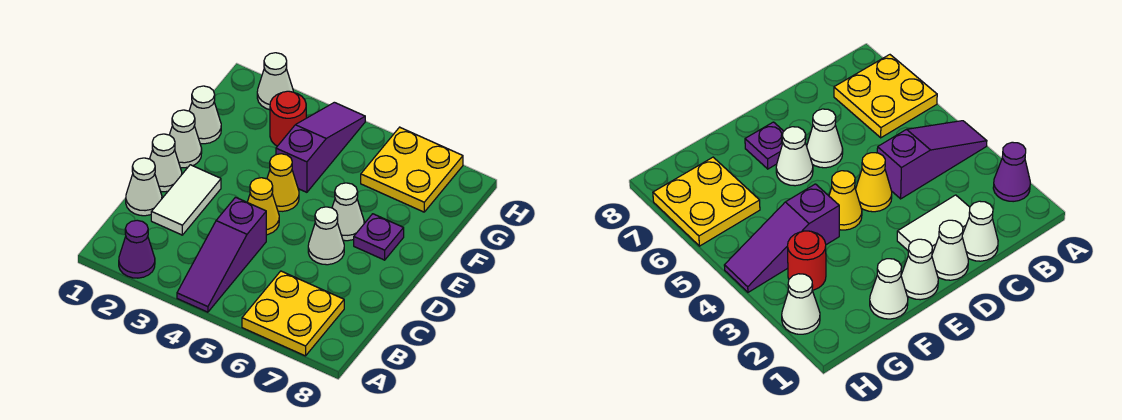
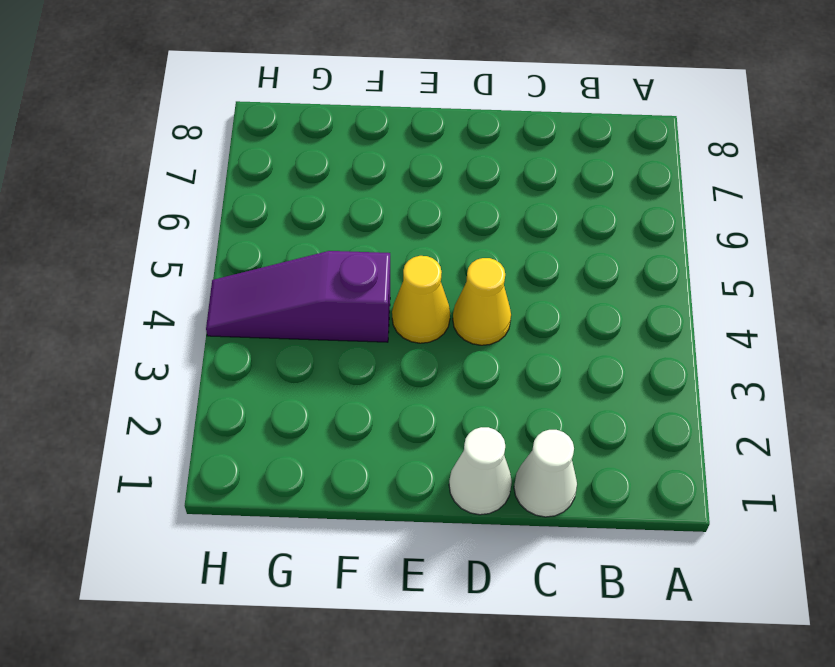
none -> purple 1x1 cone [119,220,155,278]
none -> purple 1x3 slope [177,197,266,312]
none -> yellow 2x2 plate [242,271,344,356]

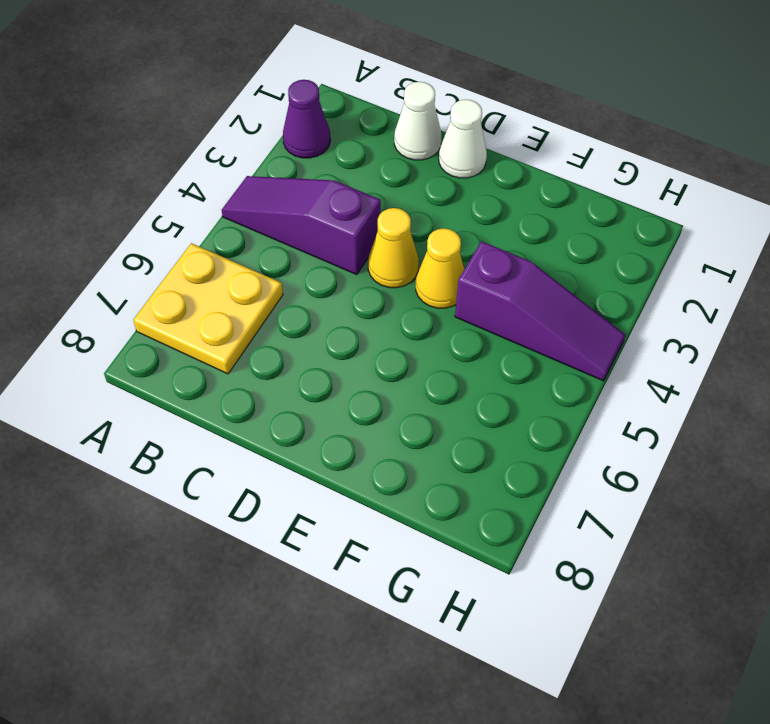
none -> white 1x2 tile [151,165,221,235]
none -> white 1x1 cone [308,207,344,265]
none -> white 1x1 cone [170,110,202,168]

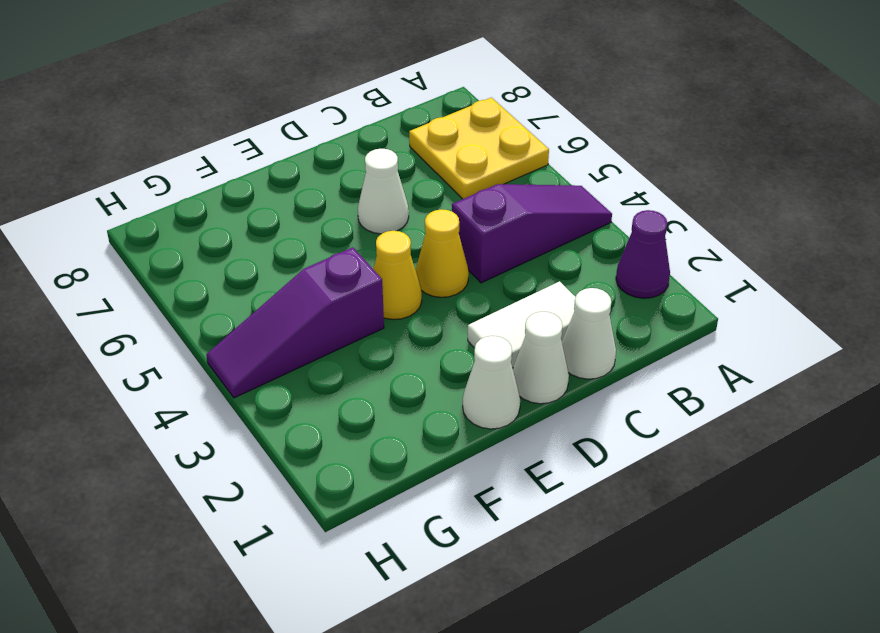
none -> white 1x1 cone [332,183,364,241]
none -> purple 1x1 plate [354,214,404,260]
none -> white 1x1 cone [189,86,221,144]

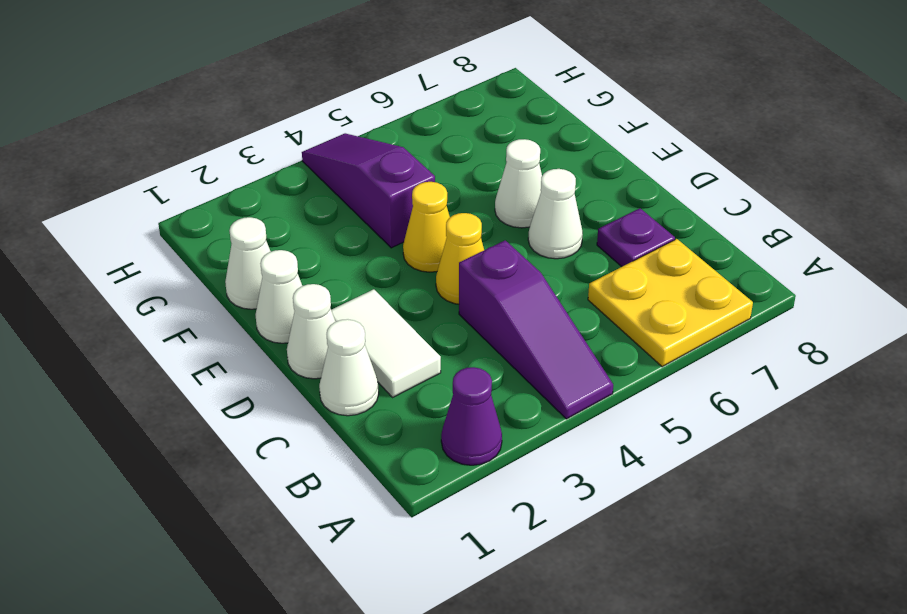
purple 1x1 plate [597,208,675,267] -> purple 1x1 plate moved to [354,214,404,260]
none -> red 1x1 round brick [270,91,306,146]
none -> yellow 2x2 plate [361,127,463,212]
none -> white 1x1 cone [257,53,293,110]

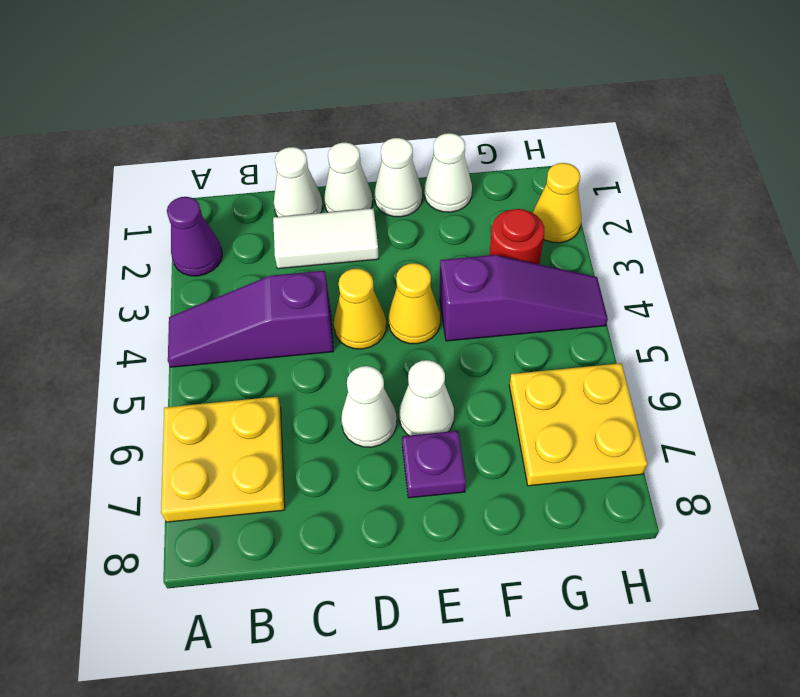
yellow 1x1 cone [533,163,581,243] -> white 1x1 cone [257,53,293,110]

